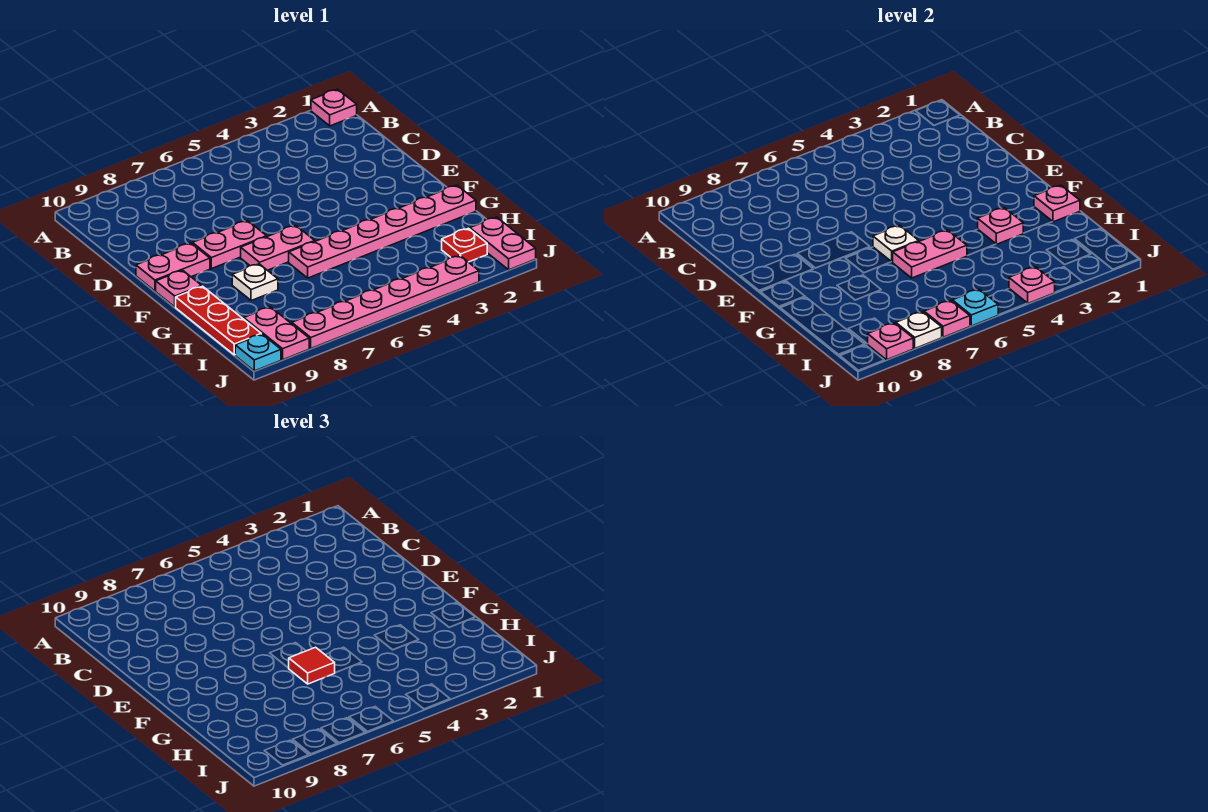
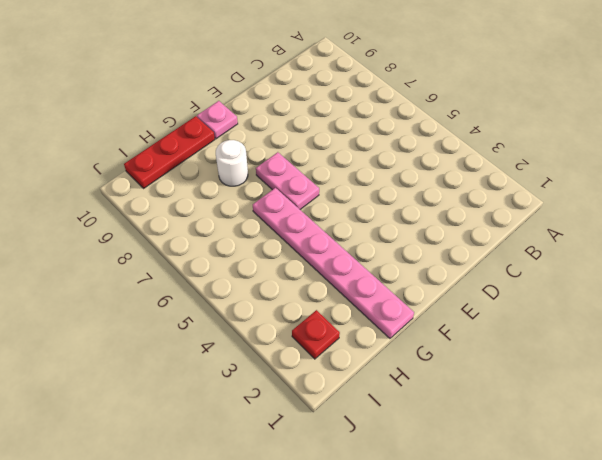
white 1x1 round brick [216,140,248,186] -> white 1x1 plate [232,264,278,301]
none -> pink 1x1 plate [311,89,357,126]
none -> pink 1x2 plate [192,221,267,269]
none -> pink 1x2 plate [136,243,210,291]

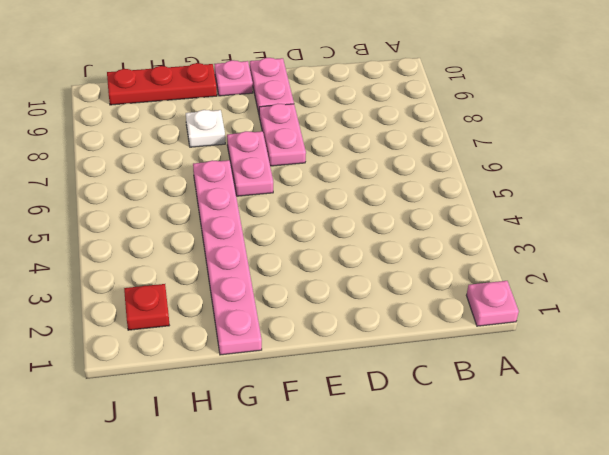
none -> pink 1x2 plate [470,217,536,270]
none -> pink 1x2 plate [244,307,309,360]
none -> pink 1x6 plate [292,256,479,348]

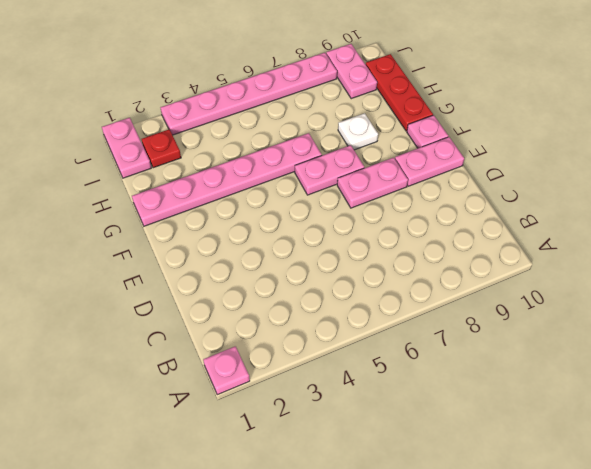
none -> cyan 1x1 plate [235,334,281,371]
none -> white 1x1 plate [873,225,919,262]
none -> pink 1x1 plate [1034,185,1080,222]

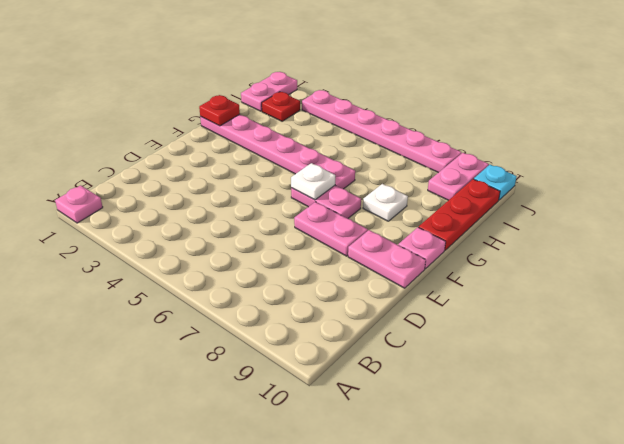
red 1x1 plate [199,95,240,126] -> pink 1x1 plate [1034,185,1080,222]
none -> pink 1x1 plate [978,208,1023,244]
none -> pink 1x2 plate [893,230,967,278]
none -> pink 1x1 plate [1009,267,1055,303]

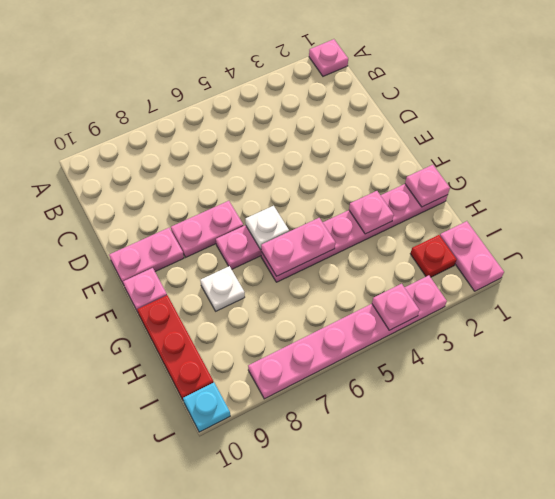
none -> pink 1x2 plate [244,307,309,360]
none -> cyan 1x1 plate [952,289,998,326]
none -> pink 1x1 plate [924,301,970,337]

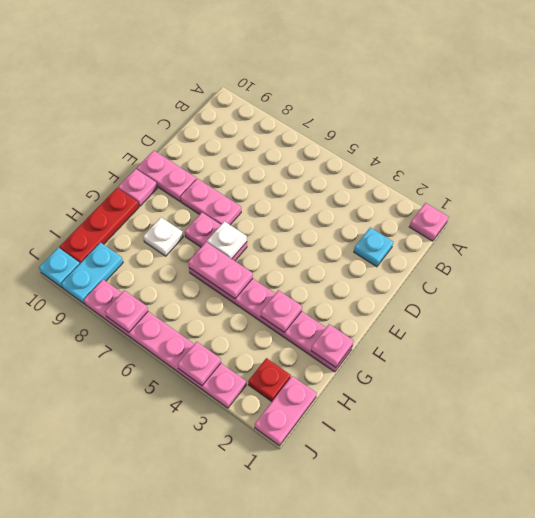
cyan 1x1 plate [354,228,393,267] -> cyan 1x1 plate moved to [952,289,998,326]
cyan 1x2 plate [61,243,123,304] -> pink 1x2 plate [244,307,309,360]
none -> white 1x1 plate [896,312,942,348]
none -> pink 1x1 plate [868,323,913,360]
none -> red 1x1 tile [288,647,335,684]

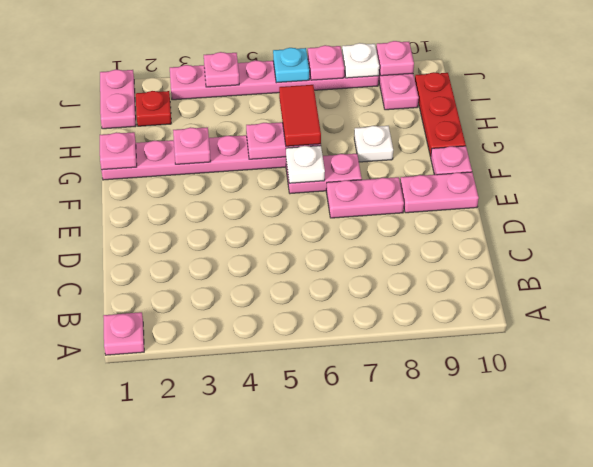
red 1x2 tile [279,85,321,146] -> red 1x1 tile [288,647,335,684]
none -> cyan 1x1 plate [235,334,281,371]

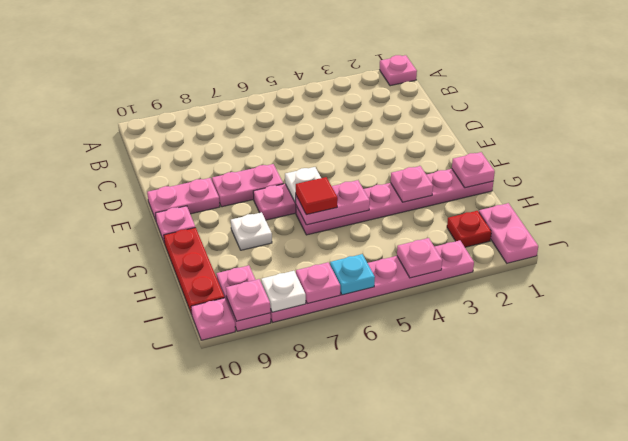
pink 1x1 plate [191,298,235,340] -> cyan 1x1 plate [235,334,281,371]

